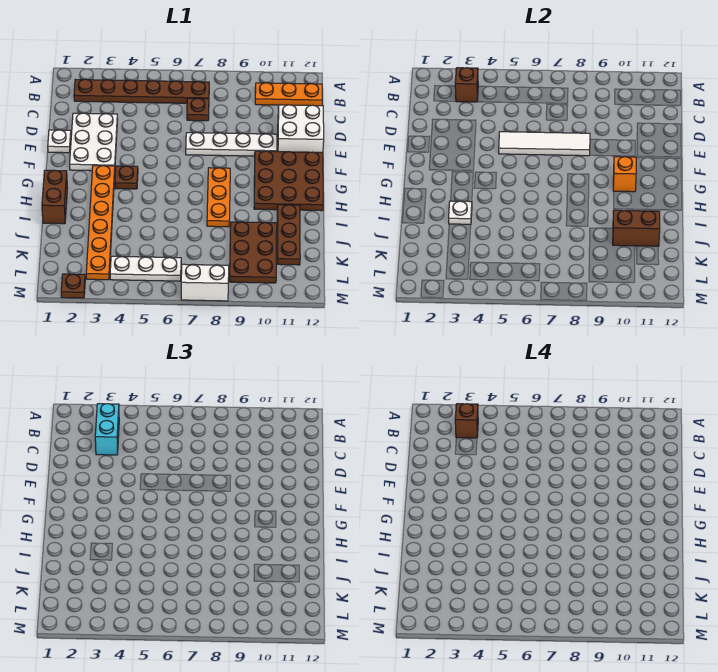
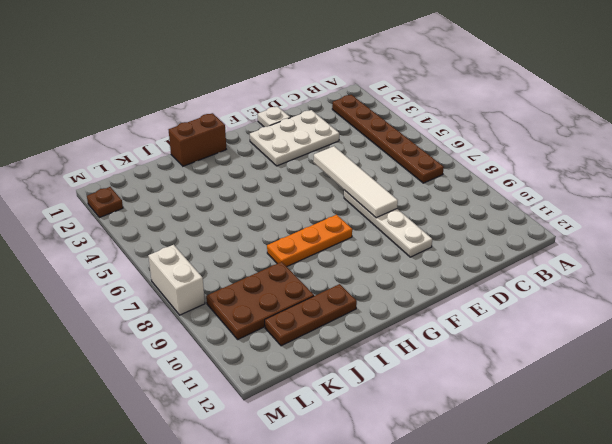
none -> orange 1x3 plate [255,83,322,106]
none -> brown 1x1 plate [187,98,209,121]
none -> white 2x2 brick [278,105,324,152]

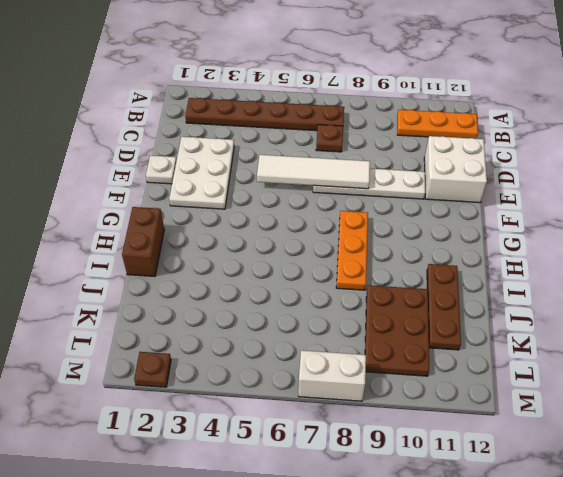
none -> brown 3x3 plate [254,151,323,211]
none -> orange 1x6 plate [86,166,115,280]
none -> brown 1x1 plate [115,166,138,189]

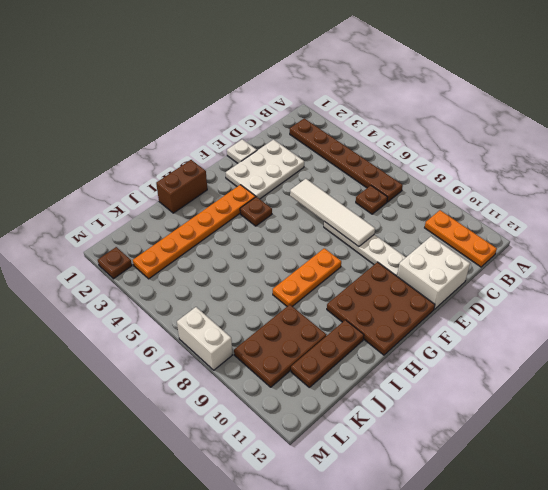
none -> white 1x3 plate [110,256,181,281]
none -> brown 1x1 brick [455,68,478,102]
none -> orange 1x1 brick [613,157,636,192]

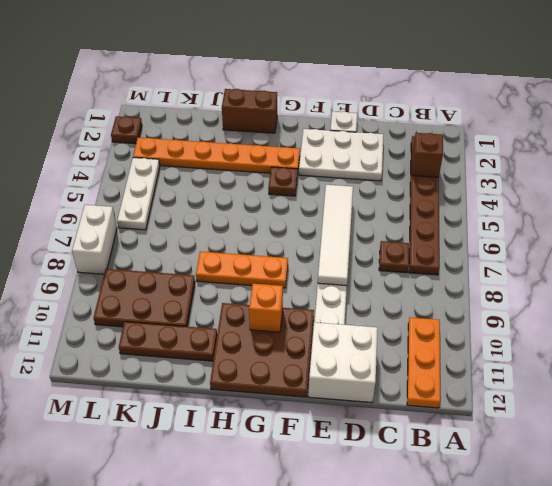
none -> white 1x1 plate [449,201,472,224]
none -> brown 1x2 brick [613,210,660,246]
none -> cyan 1x2 brick [95,404,119,455]

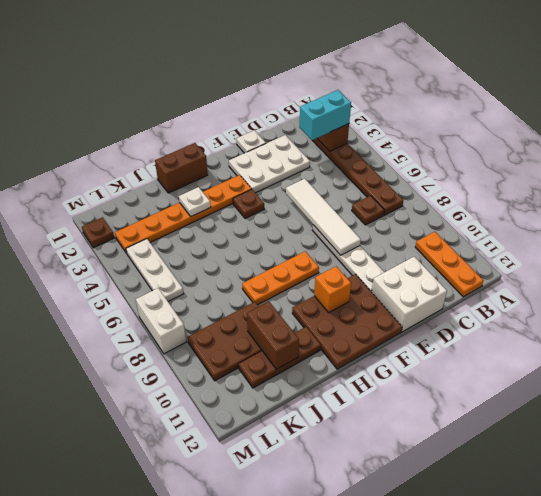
none -> brown 1x1 brick [455,404,478,438]

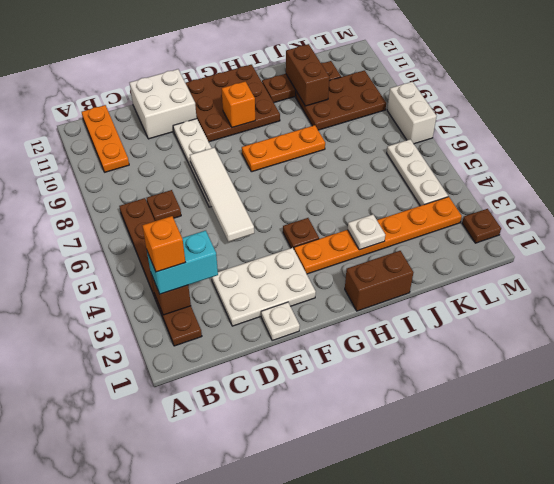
orange 1x1 brick [142,216,185,272] -> brown 1x1 brick [455,404,478,438]

